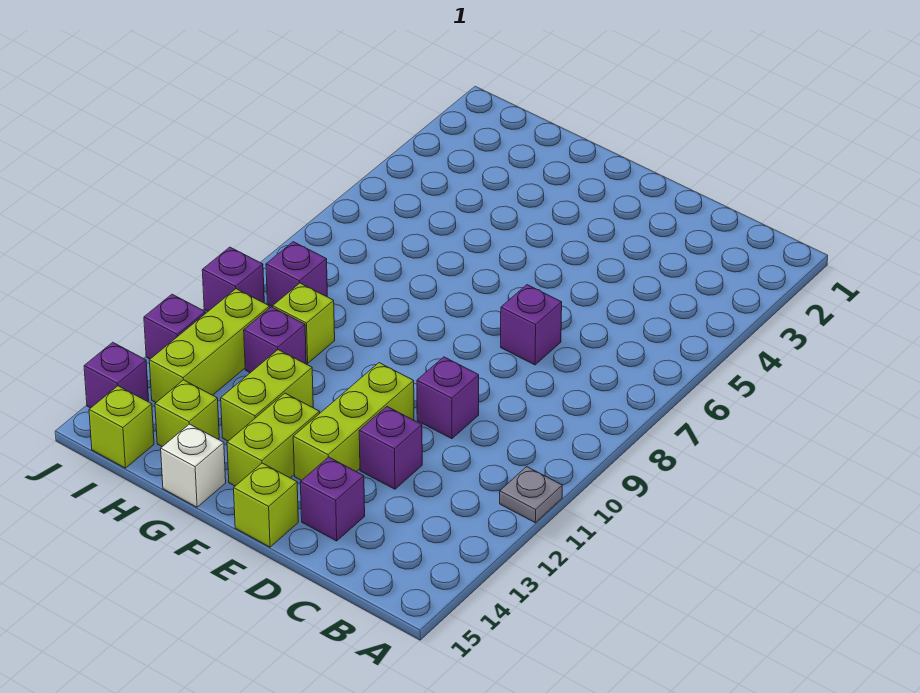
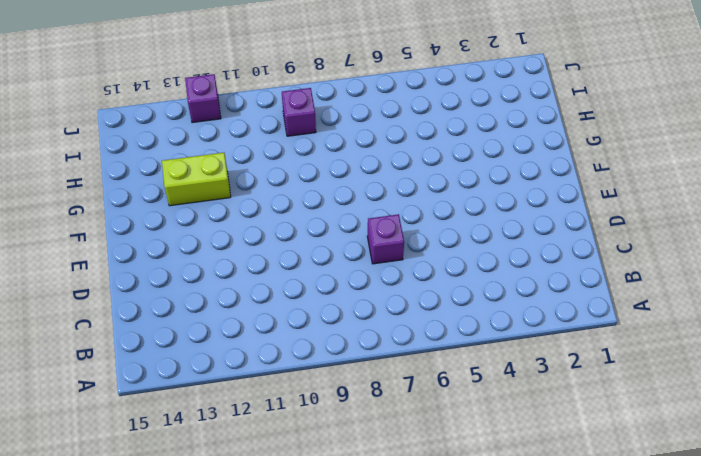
none -> grey 1x1 plate [500,467,562,523]
none -> purple 1x1 brick [417,357,479,439]
none -> purple 1x1 brick [359,407,422,489]

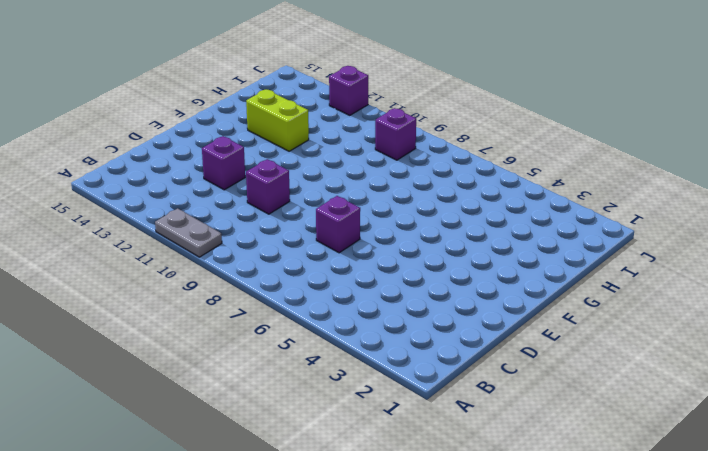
grey 1x2 plate [155,208,222,257] -> grey 1x1 plate [500,467,562,523]
none -> purple 1x1 brick [300,457,365,541]
none -> lime 1x3 brick [293,363,414,481]
none -> lime 1x1 brick [234,463,298,547]

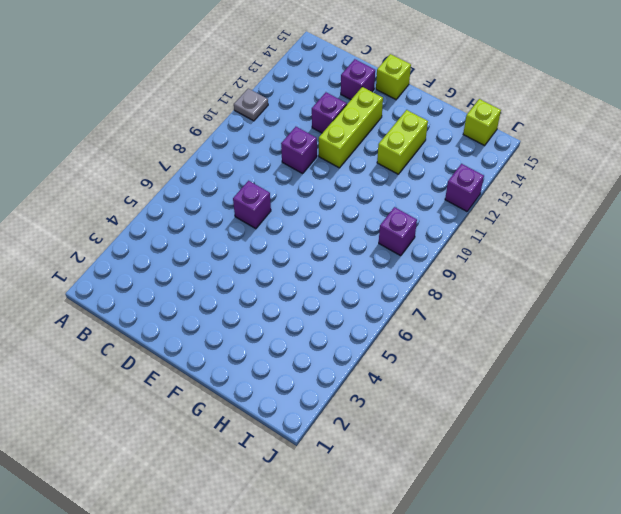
none -> lime 1x2 brick [227,393,320,486]
none -> white 1x1 brick [161,424,226,507]
none -> lime 1x1 brick [273,283,335,363]

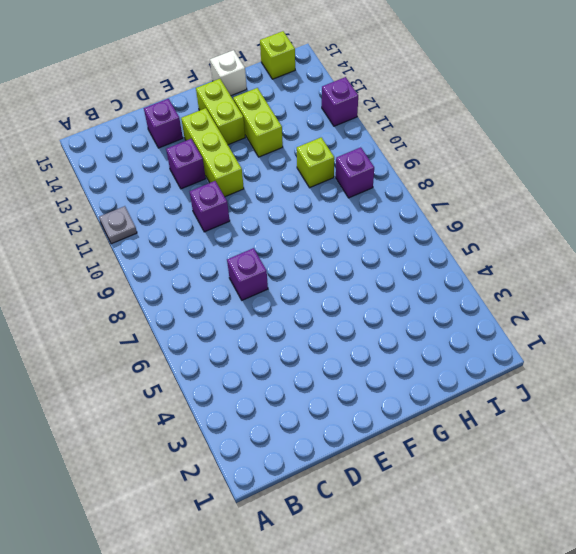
none -> lime 1x1 brick [234,463,298,547]
none -> purple 1x1 brick [244,307,306,373]
none -> lime 1x1 brick [155,380,219,447]

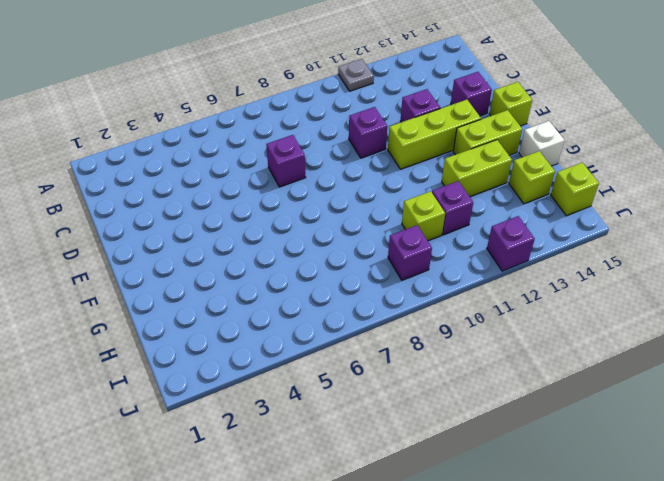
none -> lime 1x3 brick [149,289,270,402]
none -> purple 1x1 brick [202,247,264,311]
none -> purple 1x1 brick [84,342,149,408]

